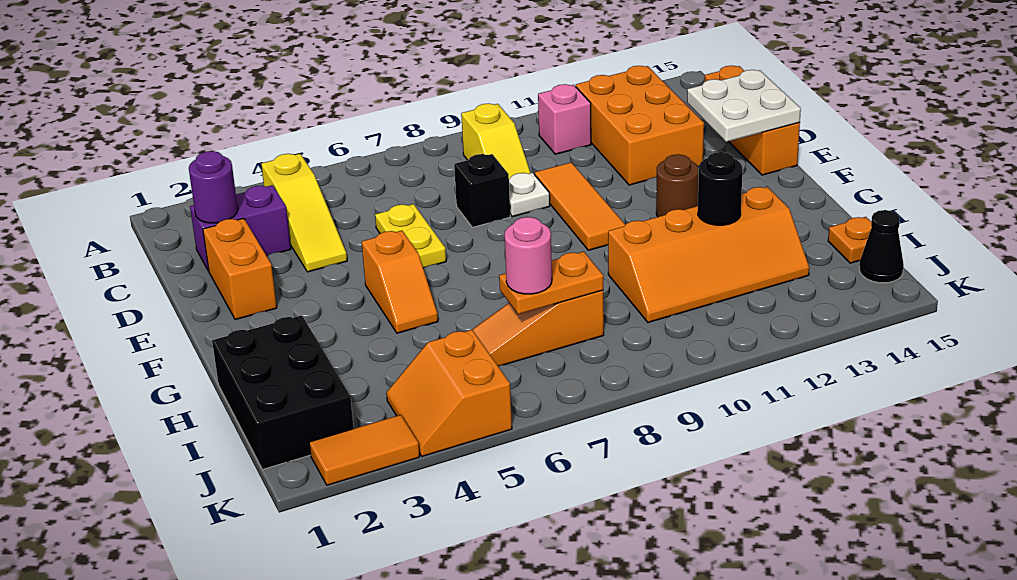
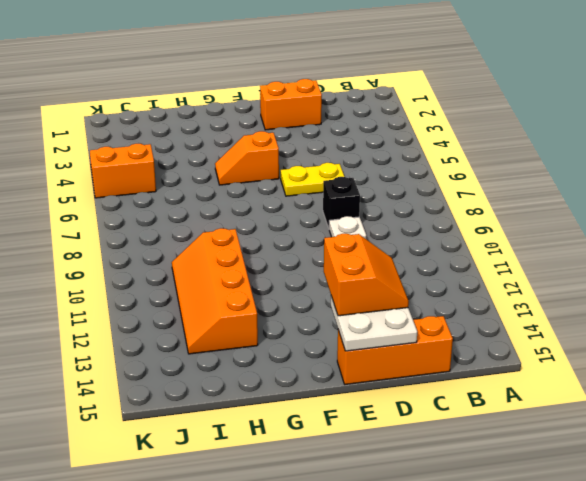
orange 2x2 slope [324,234,409,316] -> none
none -> yellow 1x3 slope [261,154,347,272]
none -> yellow 1x2 slope [461,103,530,179]
none -> pink 1x1 brick [538,84,591,154]

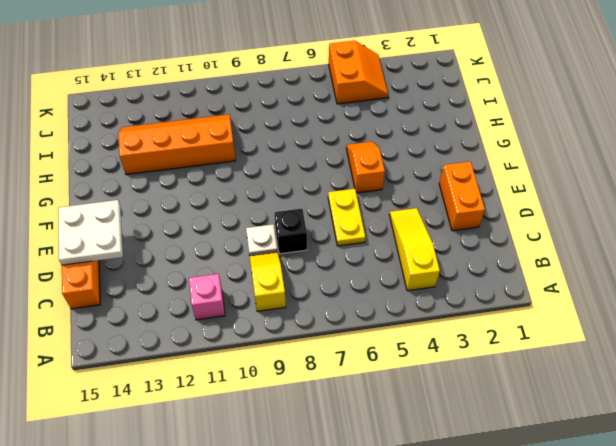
none -> orange 2x3 brick [576,66,704,185]
none -> purple 1x2 brick [190,185,291,271]
none -> orange 1x3 tile [534,162,625,250]

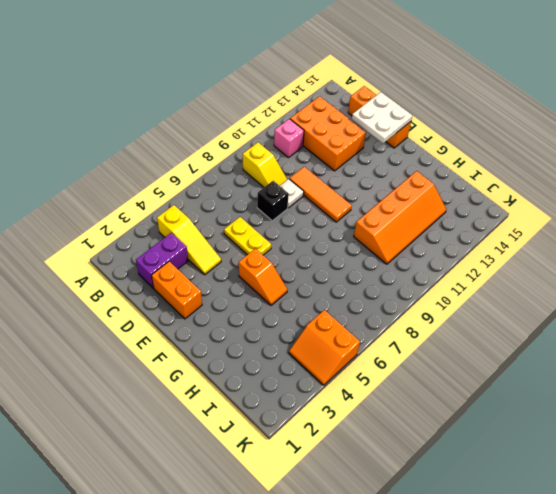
none -> brown 1x1 round brick [656,154,698,217]
none -> black 2x3 brick [212,315,354,469]
none -> orange 1x3 slope [472,290,604,366]

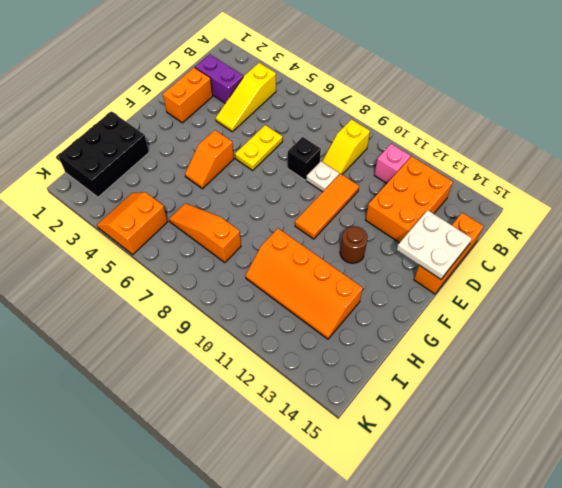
none -> orange 1x1 plate [828,217,872,263]
none -> black 1x1 cone [859,210,904,283]
none -> orange 1x2 tile [309,415,420,485]

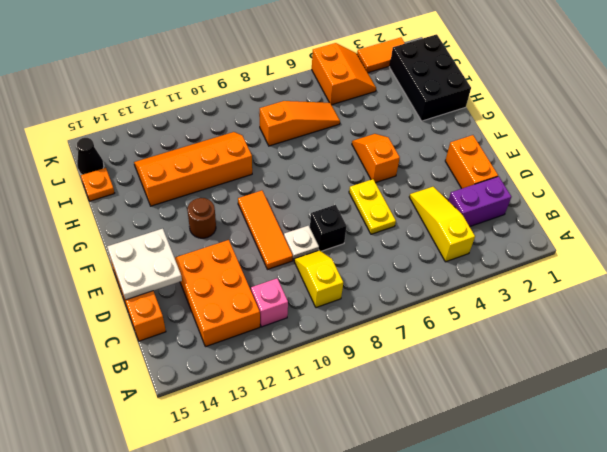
none -> purple 1x1 round brick [189,151,238,223]
none -> black 1x1 round brick [698,152,743,225]
none -> orange 1x2 plate [499,252,603,314]

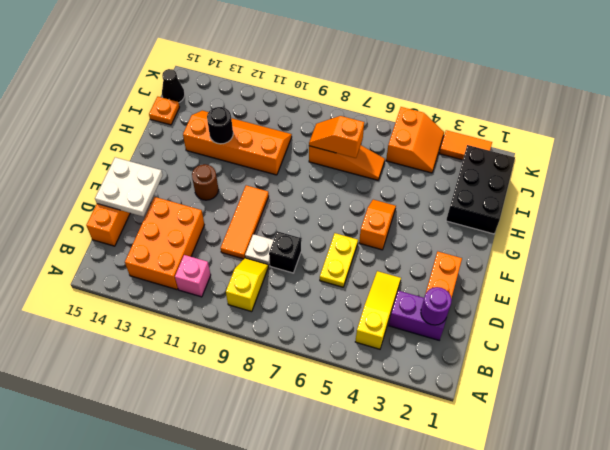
orange 1x2 slope [309,116,364,158] -> orange 1x2 plate [499,252,603,314]
none -> pink 1x1 round brick [505,217,552,294]

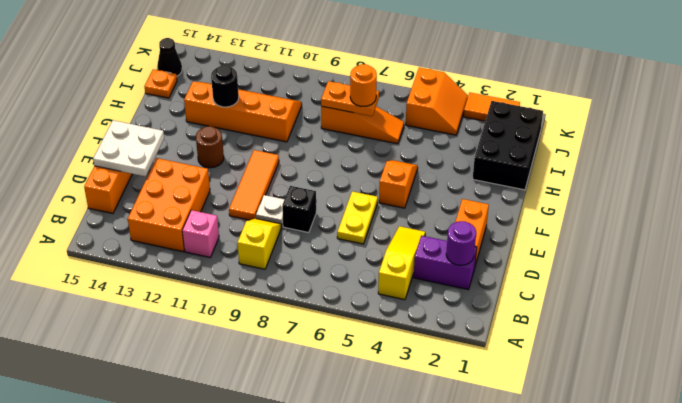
orange 1x1 round brick [350,64,377,106] -> pink 1x1 round brick [505,217,552,294]

